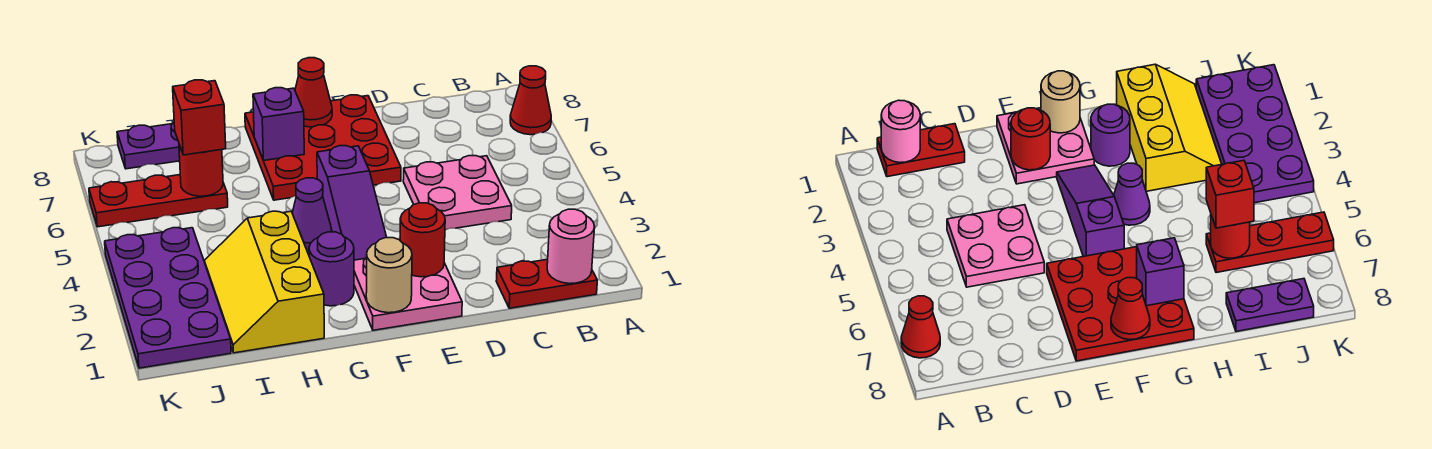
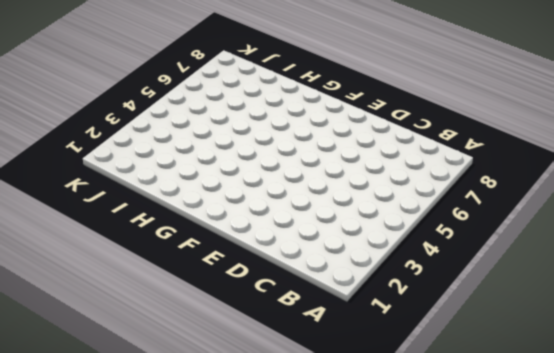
none -> red 1x1 cone [510,66,551,135]
none -> red 1x2 plate [496,259,597,308]
none -> pink 2x2 plate [403,156,512,230]

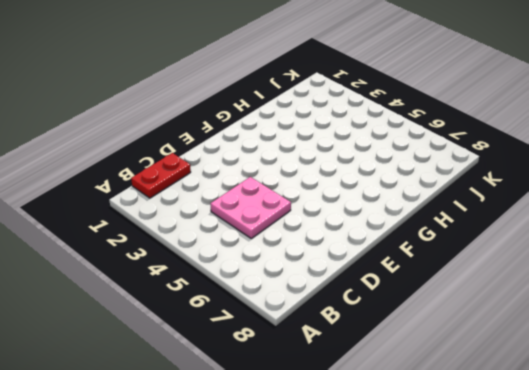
none -> red 1x1 cone [510,66,551,135]
none -> pink 2x2 plate [354,258,462,330]
none -> red 3x3 plate [245,95,401,200]

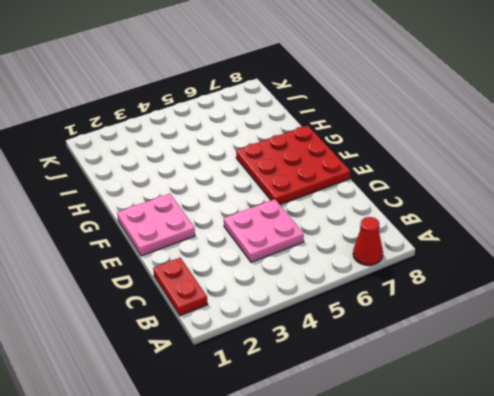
none -> purple 1x3 slope [317,146,387,260]
none -> purple 1x1 round brick [309,232,354,306]
none -> purple 1x1 cone [292,178,332,250]

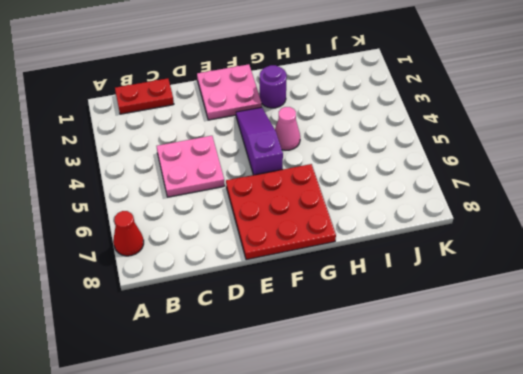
pink 1x1 cone [275,107,300,150] -> purple 1x1 cone [292,178,332,250]
none -> yellow 2x3 slope [204,211,324,353]
none -> red 1x3 plate [89,175,228,227]
none -> purple 1x2 plate [117,123,180,169]

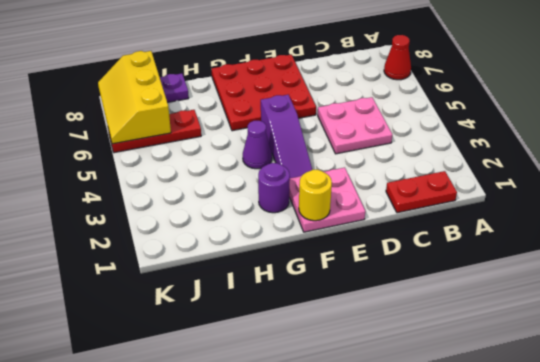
yellow 1x1 round brick [299,170,332,221] -> tan 1x1 round brick [366,238,412,313]
yellow 2x3 slope [98,51,171,144] -> yellow 2x3 slope moved to [204,211,324,353]
none -> purple 2x4 plate [105,228,231,368]
none -> pink 1x1 round brick [547,209,595,284]
none -> red 1x1 round brick [400,203,445,277]

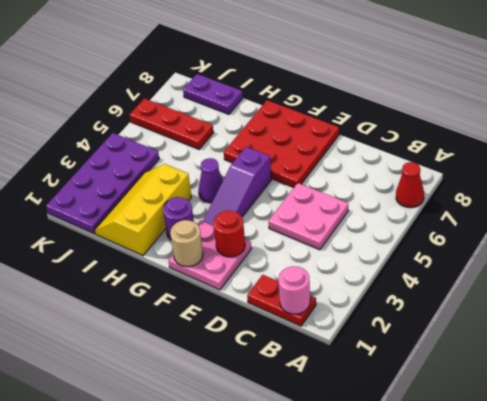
none -> red 1x1 cone [295,58,332,127]
none -> purple 1x1 brick [253,88,304,161]
none -> red 1x1 round brick [179,145,223,196]

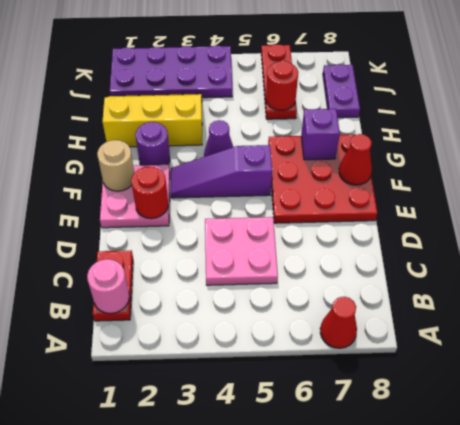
none -> red 1x1 brick [173,80,226,155]

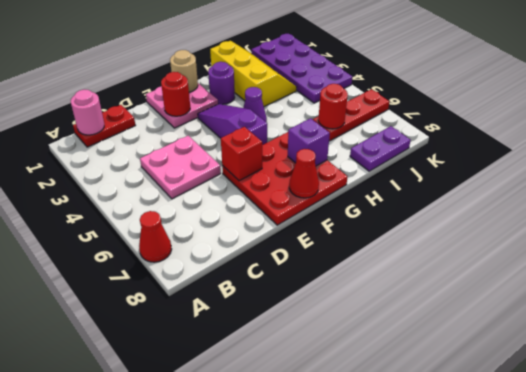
red 1x1 brick [221,127,262,181] -> red 1x1 brick moved to [173,80,226,155]

